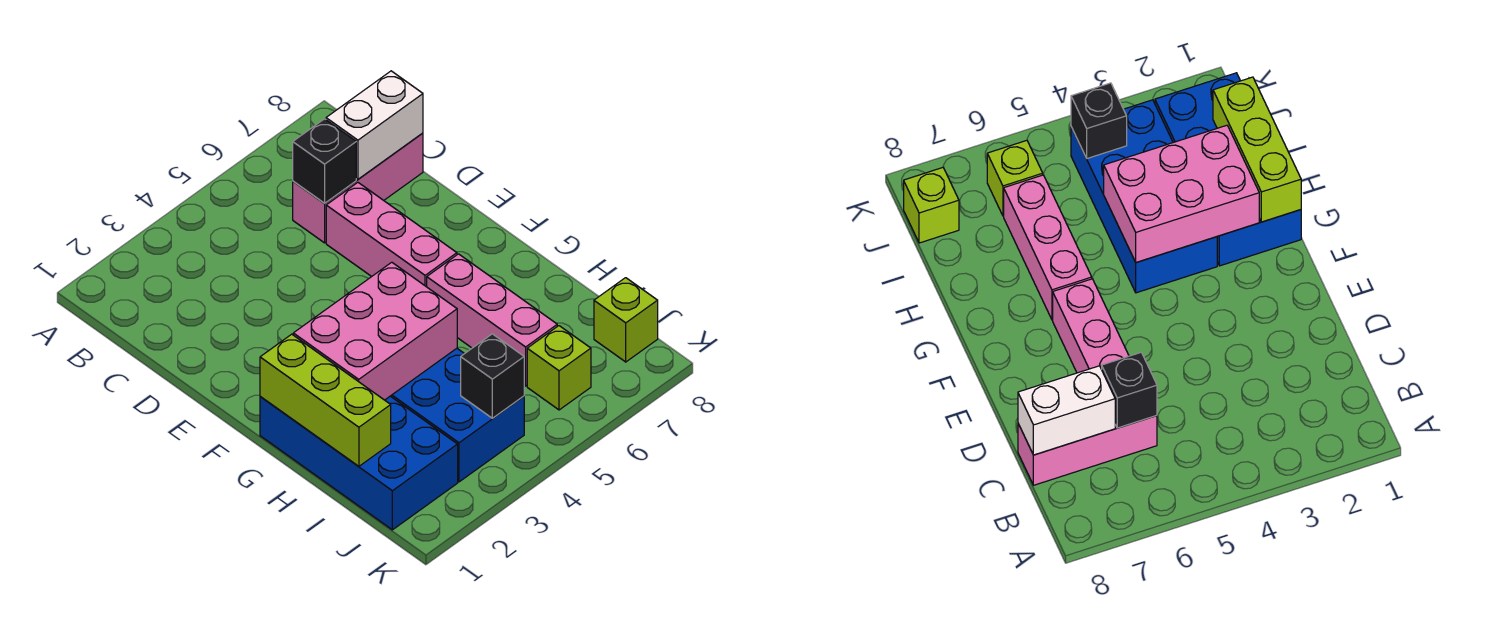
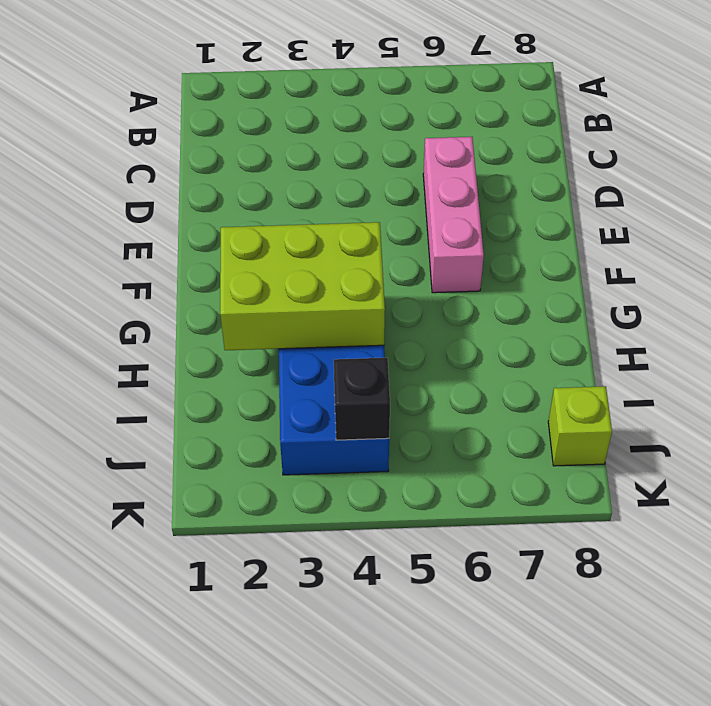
lime 2x3 brick [220,222,385,350] -> pink 2x3 brick [293,262,457,400]
none -> pink 1x3 brick [293,133,423,243]
none -> blue 2x4 brick [260,396,458,530]
none -> pink 1x3 brick [427,254,557,386]

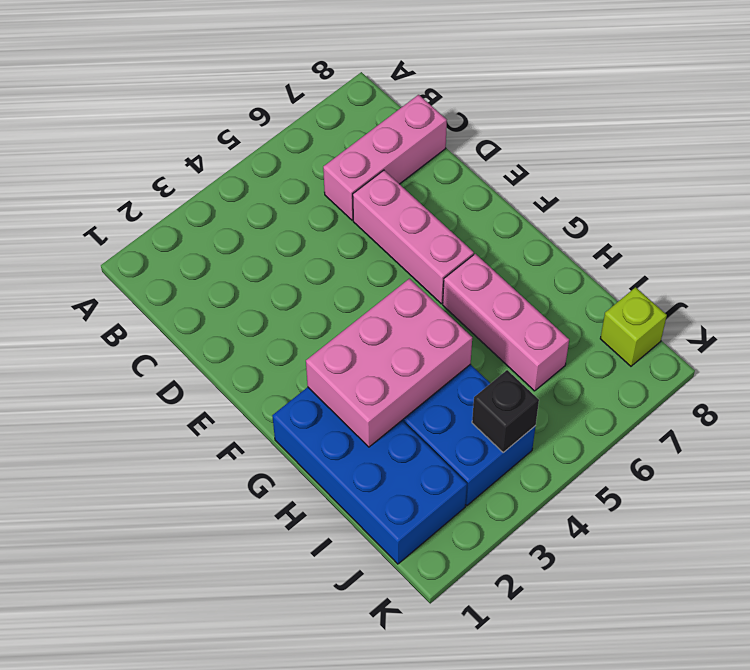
none -> lime 1x1 brick [527,326,591,410]
none -> black 1x1 brick [293,119,356,203]
none -> white 1x2 brick [326,71,423,179]

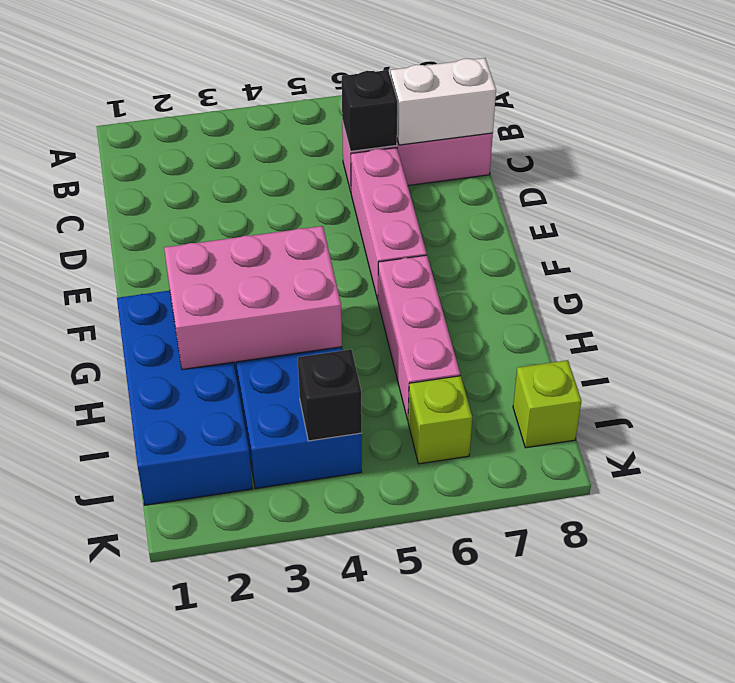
none -> lime 1x3 brick [260,334,391,466]

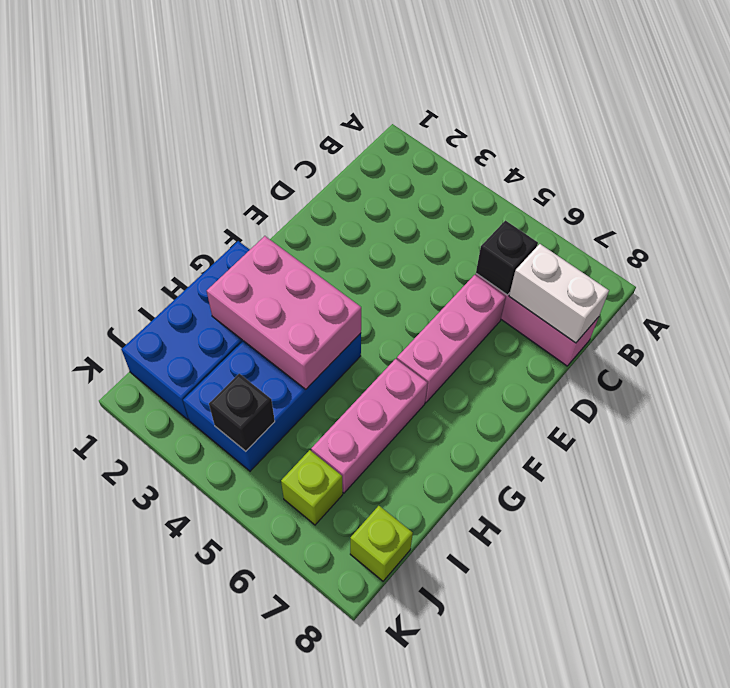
none -> lime 1x3 brick [260,334,391,466]

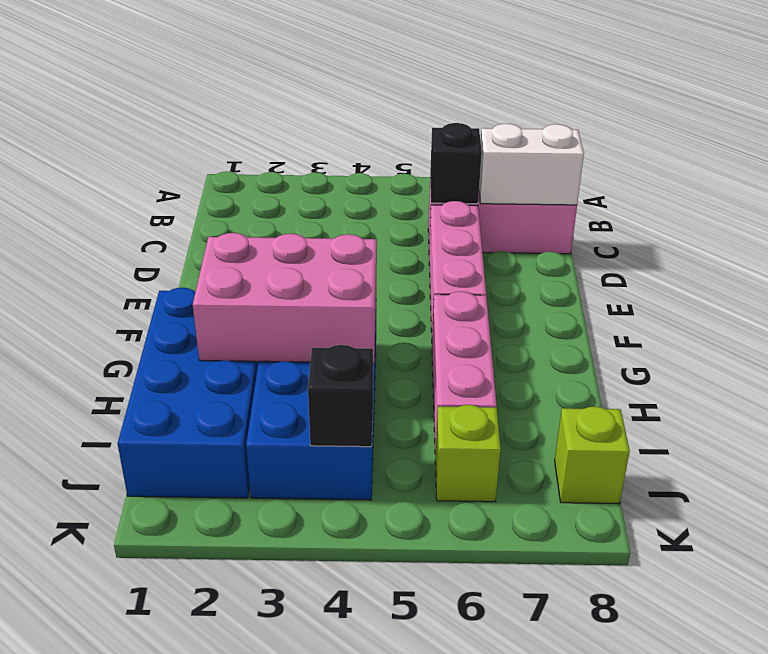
none -> lime 1x3 brick [260,334,391,466]

